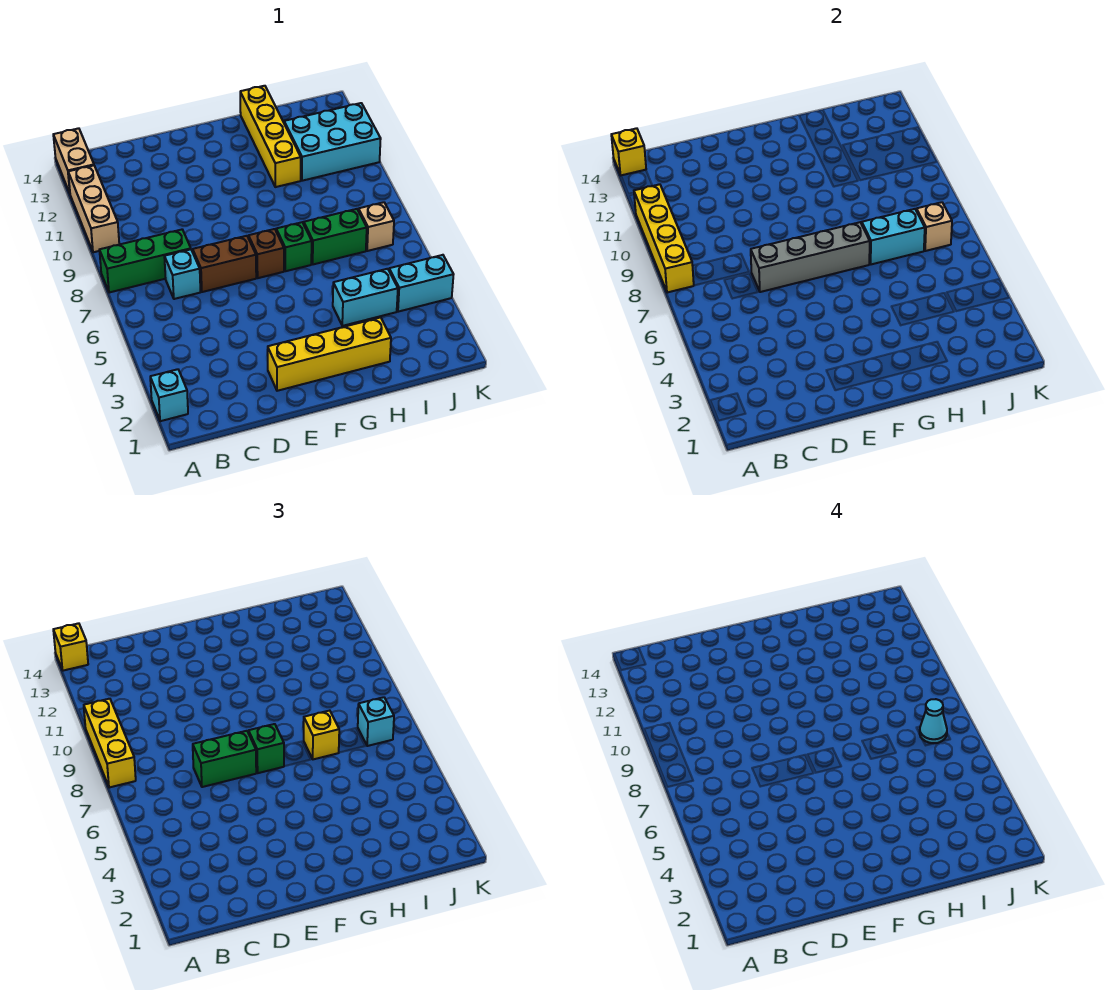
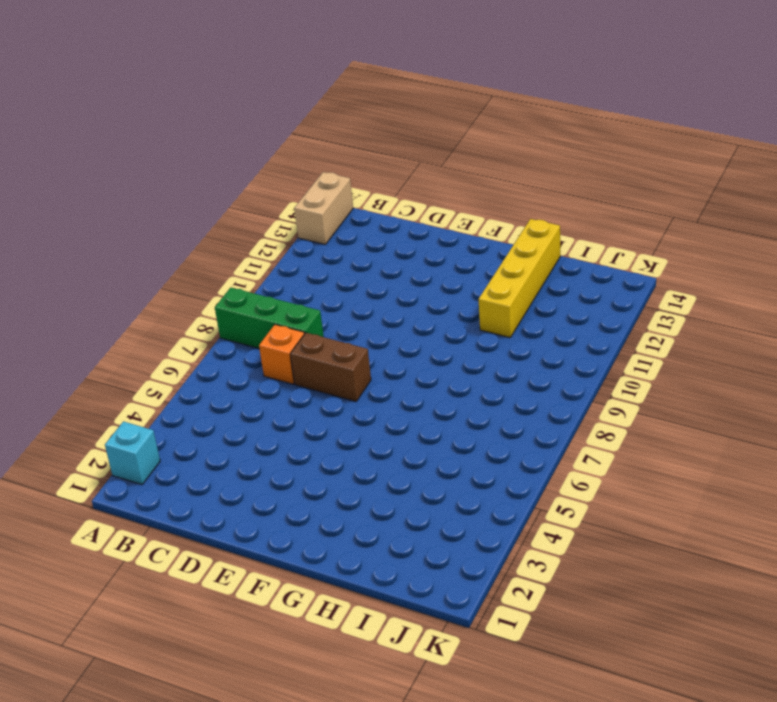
orange 1x1 brick [259,325,304,384] -> cyan 1x1 brick [164,249,200,299]
none -> tan 1x3 brick [68,165,119,252]
none -> yellow 1x4 brick [268,317,391,391]
none -> brown 1x1 brick [249,229,284,278]

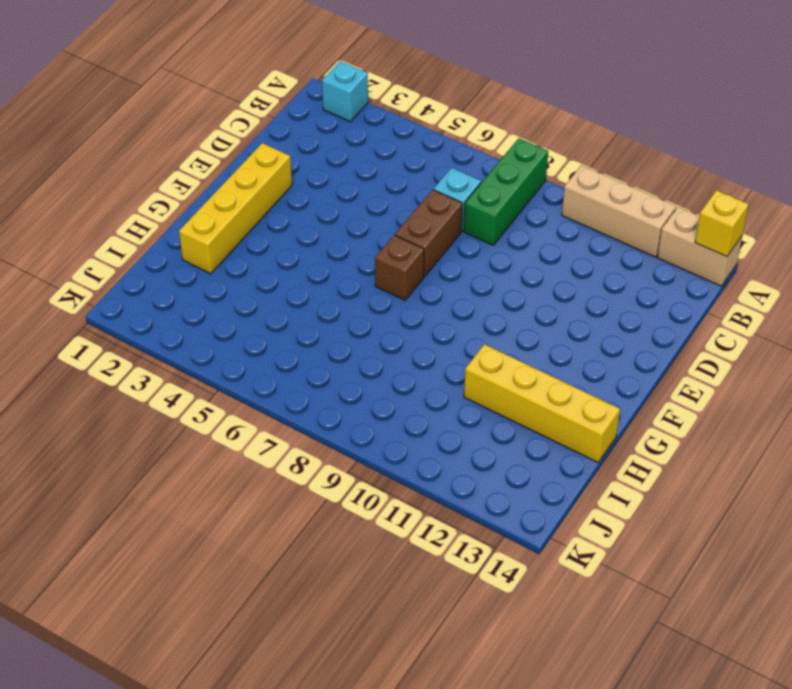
none -> green 1x1 brick [276,222,312,271]
none -> cyan 1x2 brick [333,269,398,326]
none -> green 1x2 brick [304,209,367,264]

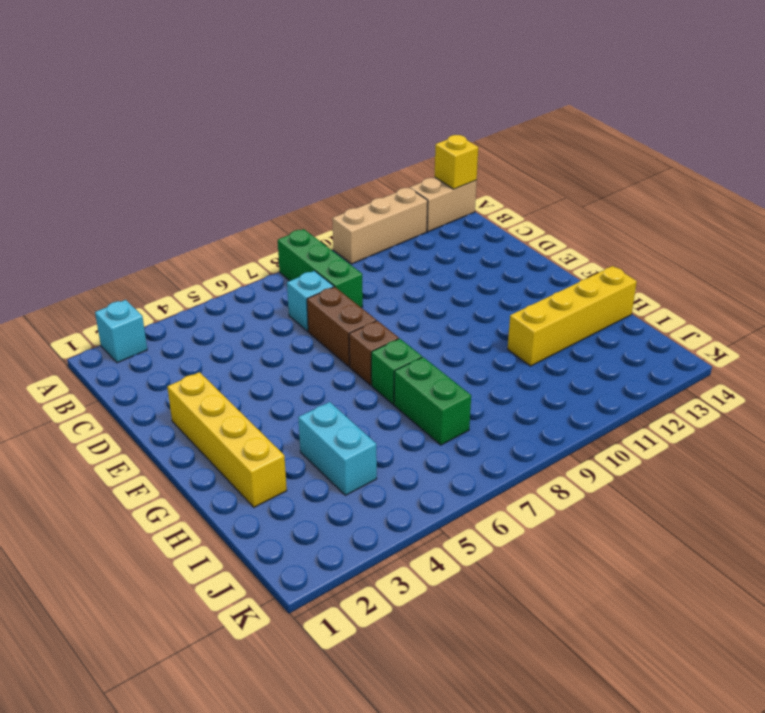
none -> cyan 2x3 brick [284,103,381,181]
none -> cyan 1x2 brick [389,255,454,312]
none -> tan 1x1 brick [358,202,394,251]

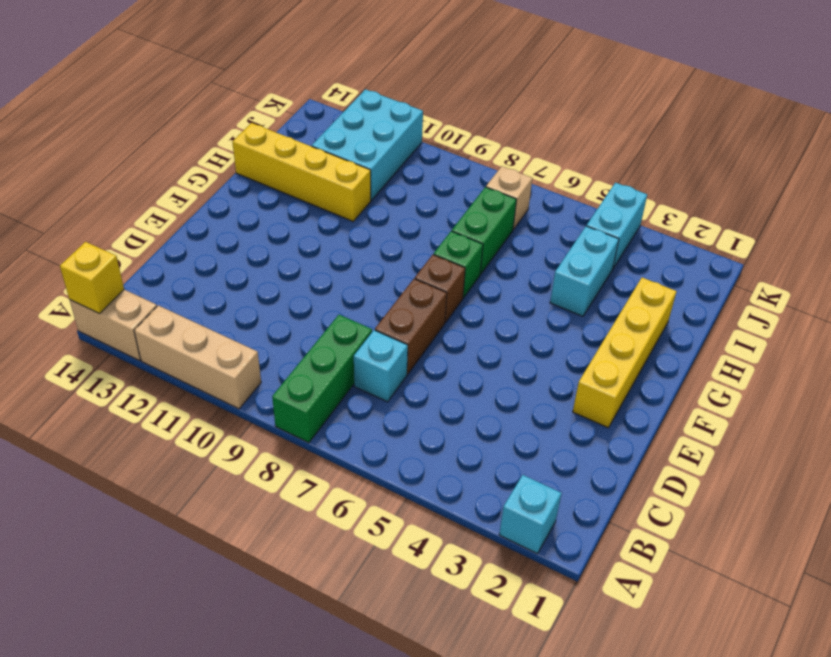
none -> yellow 1x4 brick [634,184,694,293]
none -> grey 1x4 brick [751,222,870,292]
none -> cyan 1x2 brick [862,209,925,264]

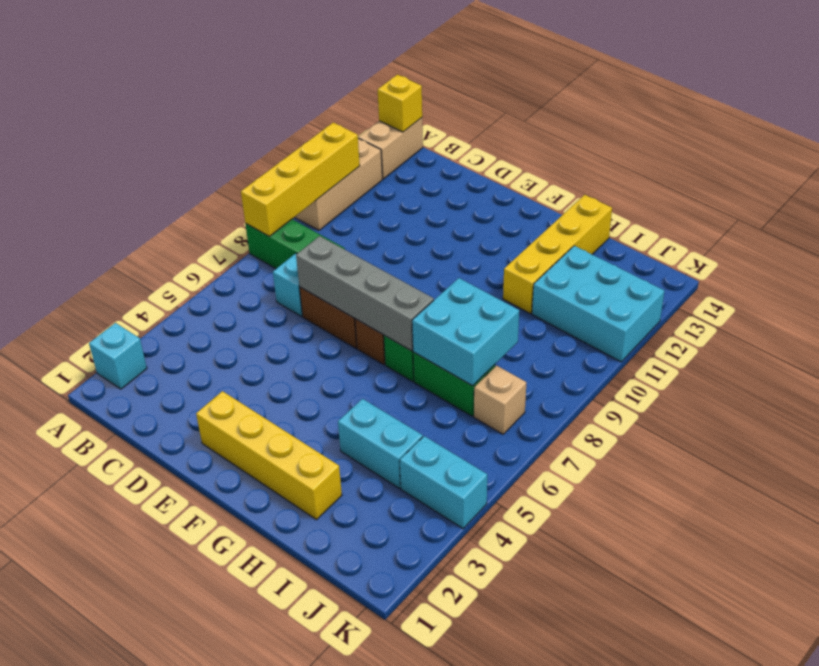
cyan 2x2 brick [412,278,519,386] -> cyan 1x2 brick [862,209,925,264]
none -> tan 1x1 brick [916,202,952,251]
none -> yellow 1x3 brick [84,699,136,788]
none -> yellow 1x1 brick [53,623,88,671]

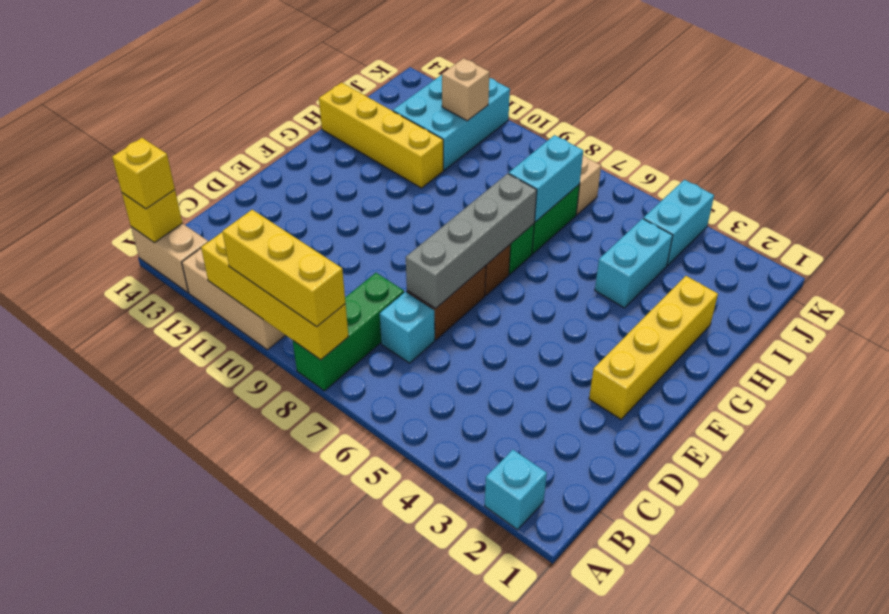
tan 1x1 brick [442,58,490,121] -> tan 1x1 brick moved to [916,202,952,251]
none -> green 1x2 brick [193,731,256,787]
none -> green 1x1 brick [249,724,284,773]
none -> yellow 1x1 brick [304,711,339,759]

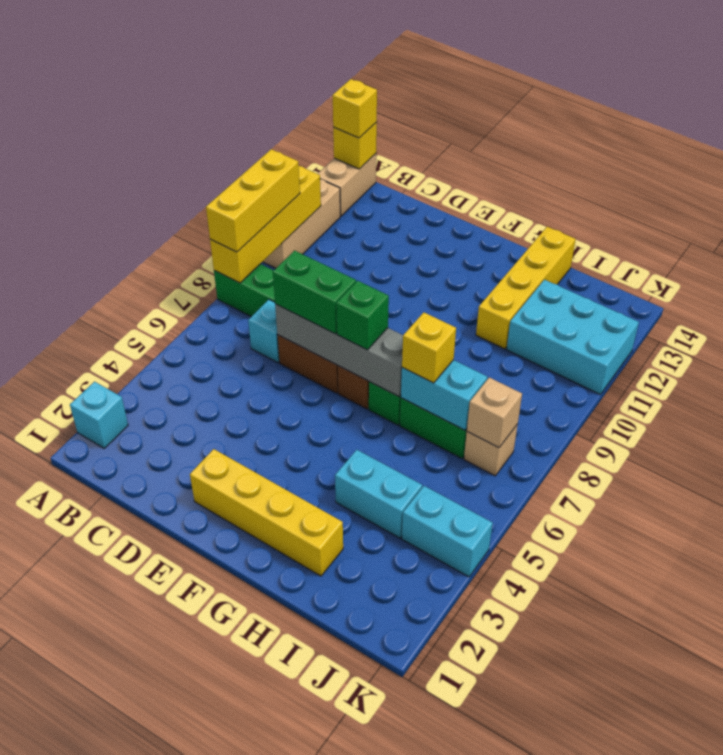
none -> cyan 1x1 brick [358,697,394,746]
none -> cyan 1x1 cone [919,699,947,743]

